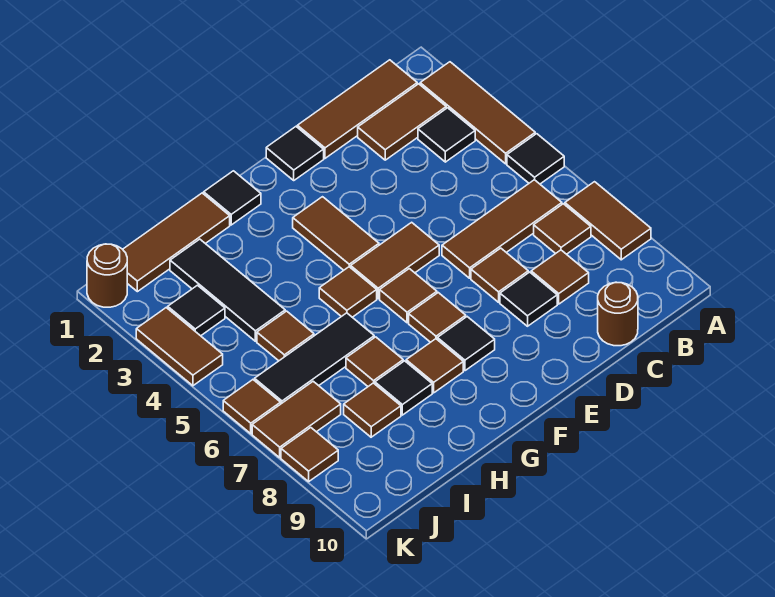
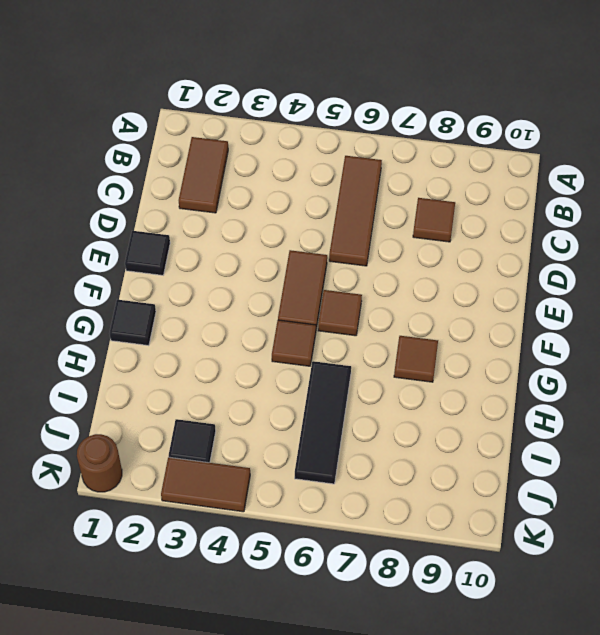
none -> brown 1x3 tile [420,62,535,164]
none -> black 1x1 tile [507,134,564,184]
none -> brown 1x2 tile [565,182,651,260]
none -> brown 1x3 tile [297,60,417,158]

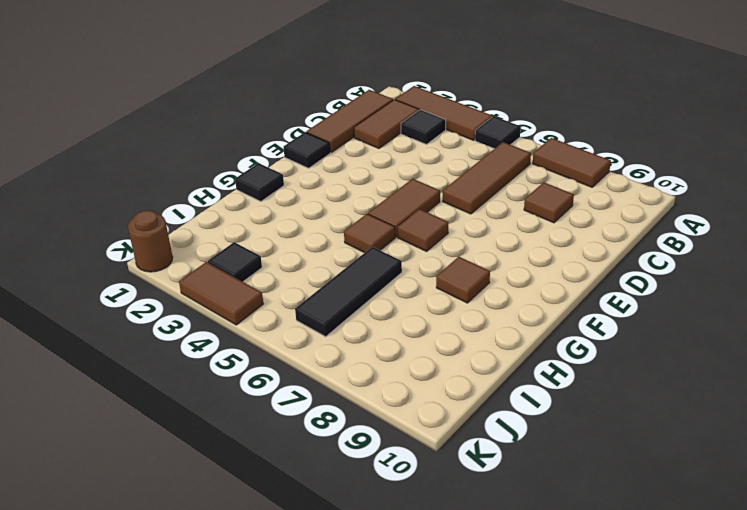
none -> brown 1x1 tile [534,204,591,254]
none -> brown 1x1 round brick [598,282,638,346]
none -> brown 1x1 tile [471,248,528,302]
none -> black 1x1 tile [500,272,557,326]

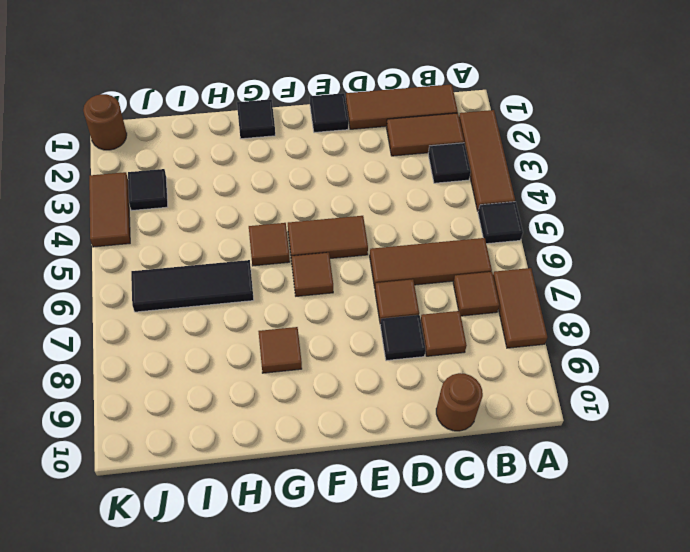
none -> brown 1x2 tile [293,197,379,270]
none -> brown 1x1 tile [409,293,466,342]
none -> black 1x1 tile [437,317,495,371]
none -> brown 1x3 tile [123,193,230,292]

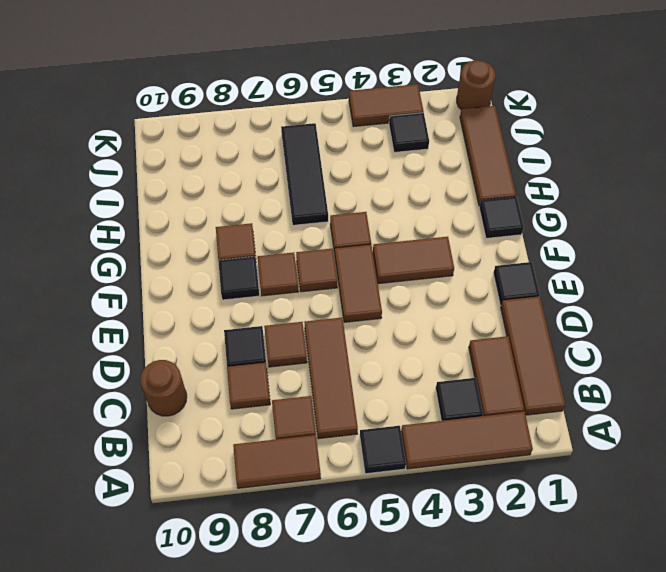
none -> brown 1x1 tile [346,337,403,386]
none -> black 1x1 tile [375,361,432,415]
none -> black 1x3 tile [170,239,285,341]
none -> brown 1x1 tile [257,311,314,361]

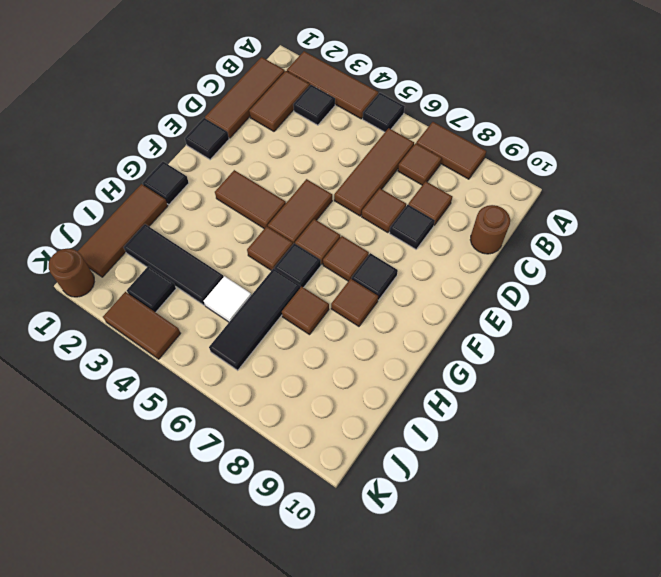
black 1x1 tile [275,243,321,288] -> black 1x1 tile moved to [375,361,432,415]
white 1x1 tile [204,276,251,322] -> brown 1x1 tile [257,311,314,361]
none -> brown 1x1 tile [344,383,401,437]
none -> brown 1x2 tile [252,381,341,457]
none -> brown 1x1 tile [223,380,281,434]
none -> brown 1x1 tile [281,428,338,481]

